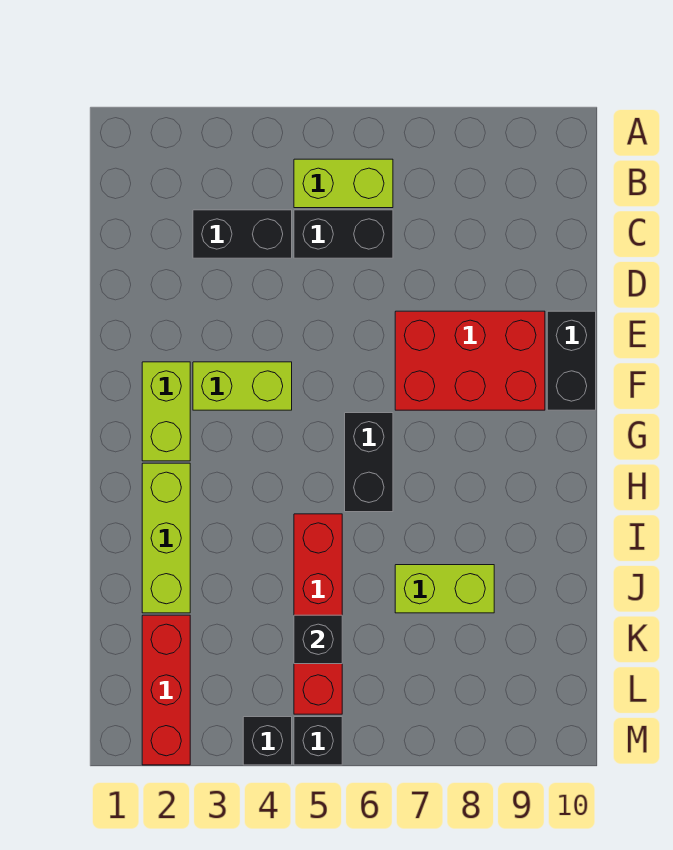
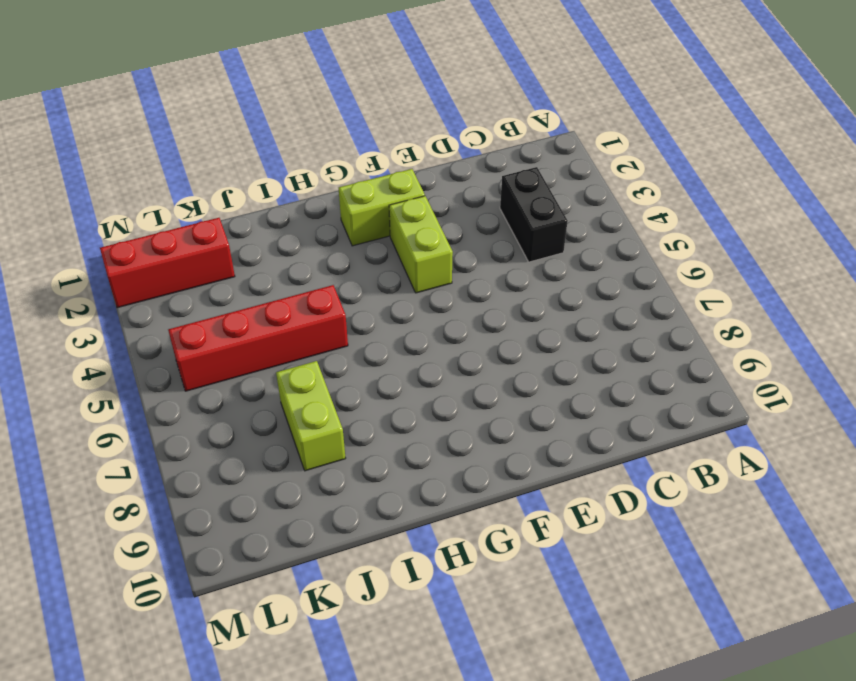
none -> lime 1x2 brick [294,159,393,208]
none -> black 1x2 brick [294,210,393,258]
none -> red 2x3 brick [395,311,545,410]

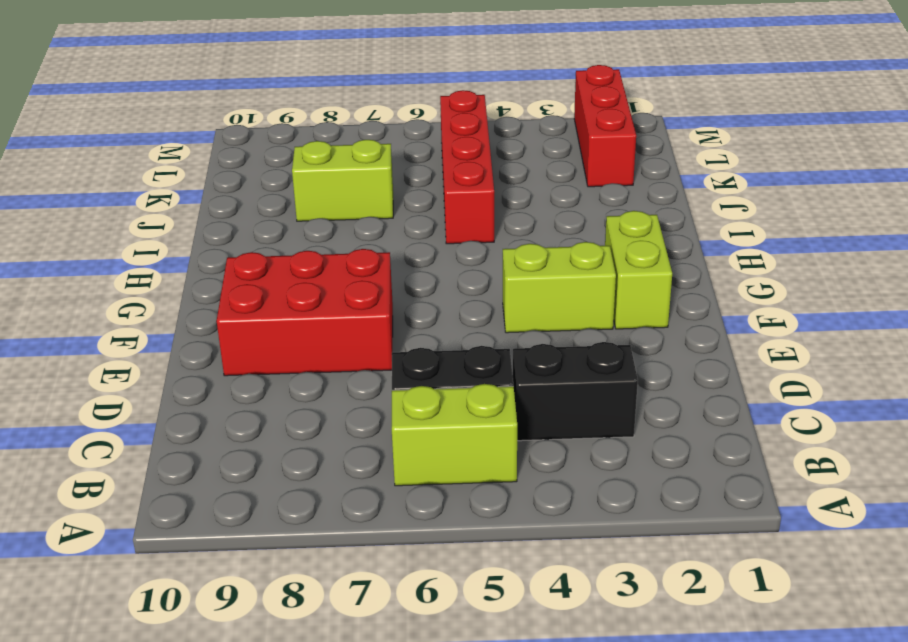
none -> black 1x2 brick [547,311,596,410]
none -> black 1x2 brick [345,413,393,512]
none -> lime 1x3 brick [142,463,190,613]

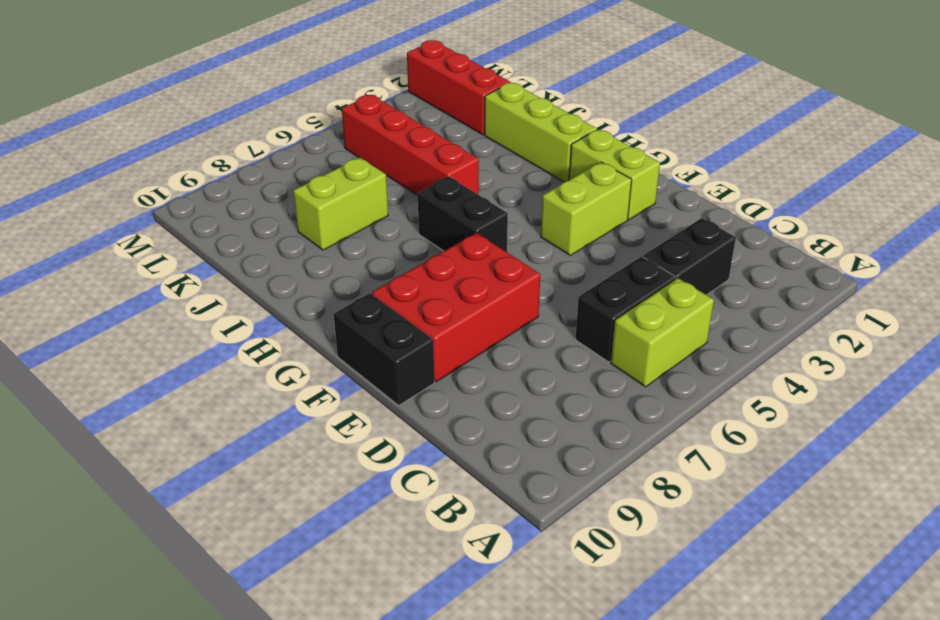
none -> black 1x1 brick [243,717,292,765]
none -> black 1x1 brick [294,717,342,765]
none -> black 1x1 brick [294,615,342,664]

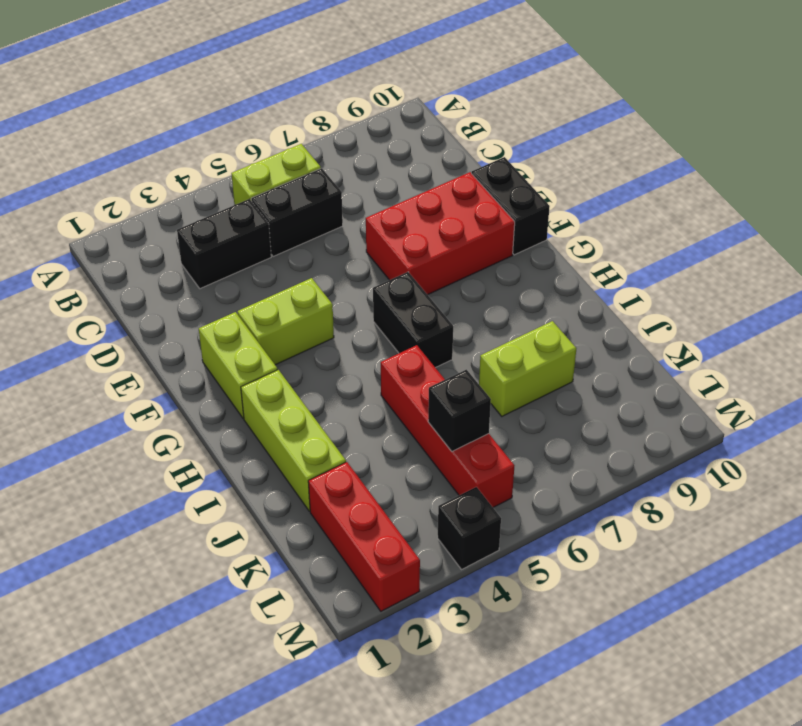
none -> black 1x1 brick [294,717,342,765]

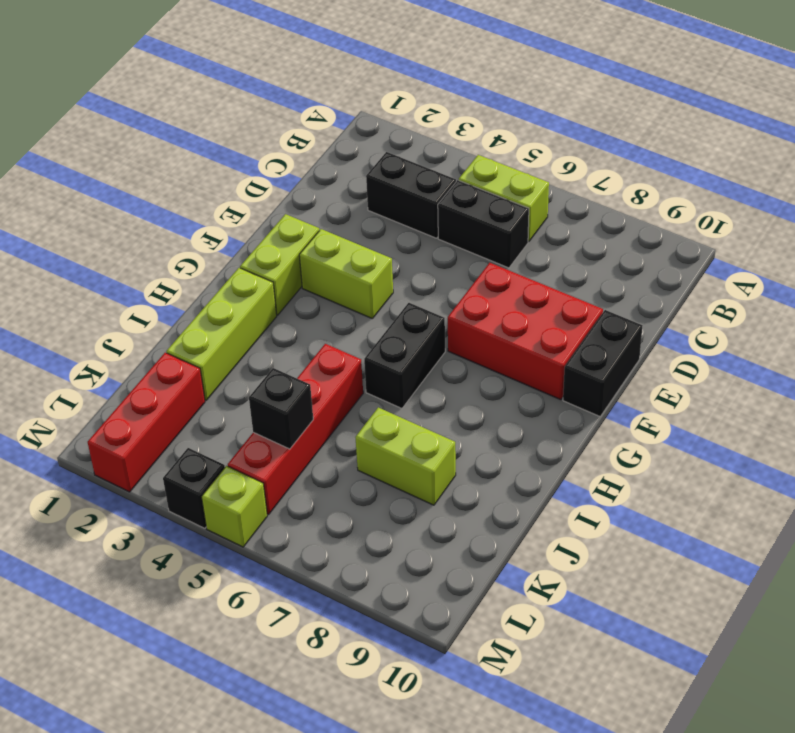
lime 1x1 brick [202,466,267,547] -> black 1x1 brick [294,717,342,765]

